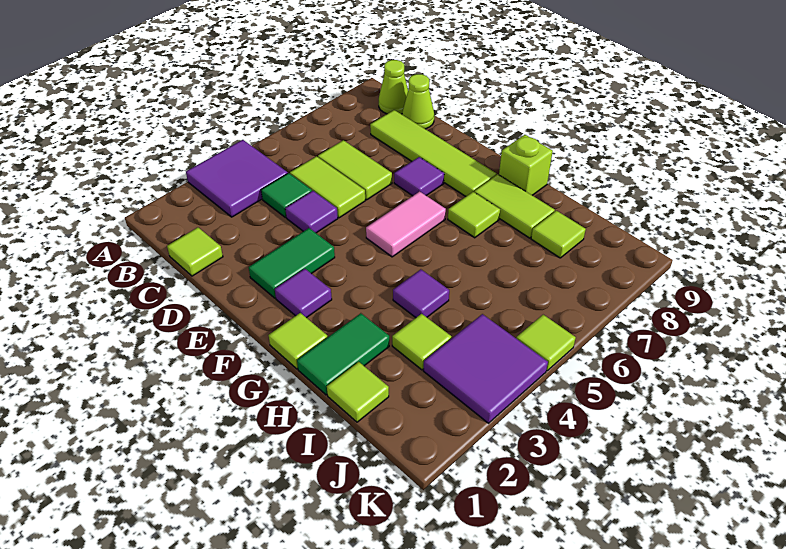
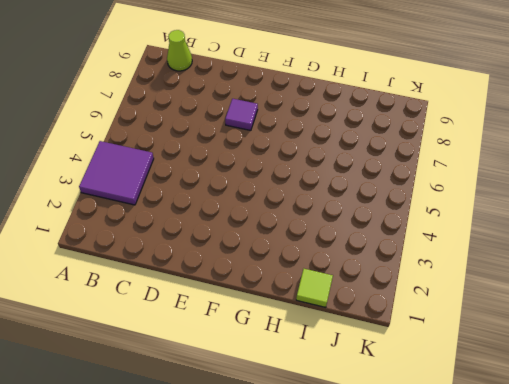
none -> lime 1x1 tile [167,227,223,276]
none -> green 1x1 tile [261,173,312,217]
none -> lime 1x2 tile [290,156,365,218]

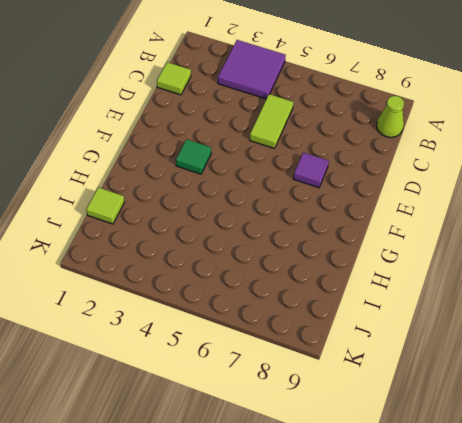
green 1x1 tile [176,139,211,174] -> green 1x1 tile moved to [261,173,312,217]
none -> lime 1x2 tile [318,140,392,200]
none -> lime 1x4 tile [370,110,496,196]
none -> lime 1x1 cone [402,74,434,129]

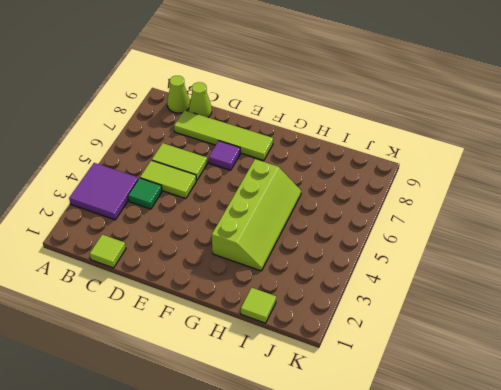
lime 2x4 slope [212,159,301,271] -> purple 1x1 tile [393,269,449,318]
none -> purple 1x1 tile [285,191,338,233]
none -> green 1x2 tile [249,228,335,298]
none -> purple 1x1 tile [275,269,332,318]

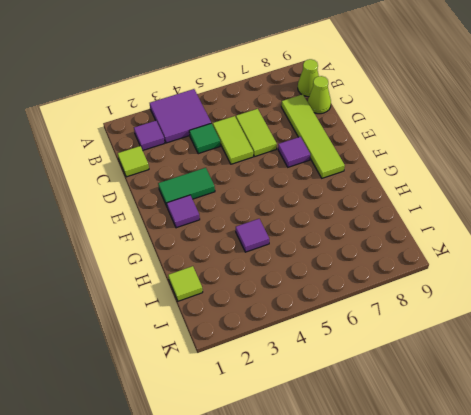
purple 1x1 tile [134,121,165,150] -> purple 1x1 tile moved to [285,191,338,233]
none -> pink 1x2 tile [366,191,446,257]
none -> lime 1x1 tile [269,313,328,369]
none -> lime 1x1 tile [448,192,500,238]

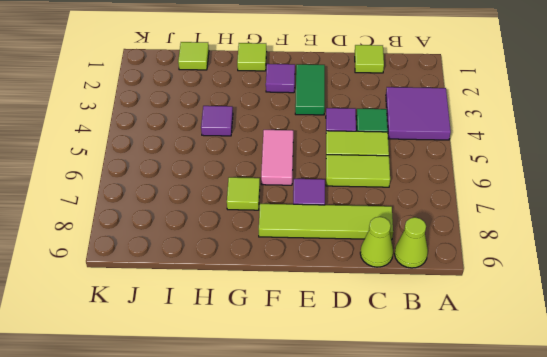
none -> lime 1x2 tile [474,174,555,238]
none -> lime 1x1 brick [499,135,553,195]
none -> green 1x2 tile [297,313,389,395]

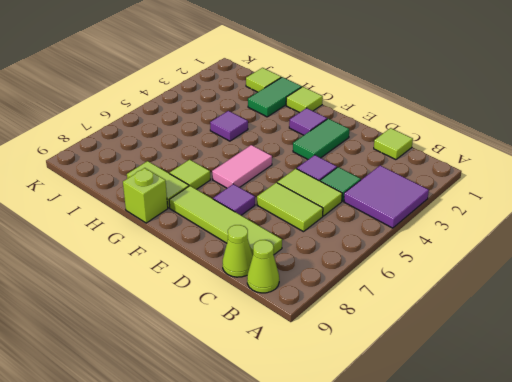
none -> lime 1x1 tile [392,314,451,370]
none -> lime 1x1 tile [531,211,586,258]
none -> purple 2x2 tile [423,314,548,423]

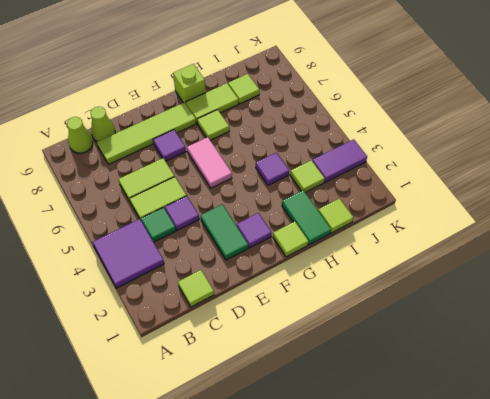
purple 1x2 tile [312,139,367,182] -> purple 2x2 tile [423,314,548,423]
none -> lime 1x1 tile [516,315,576,371]

